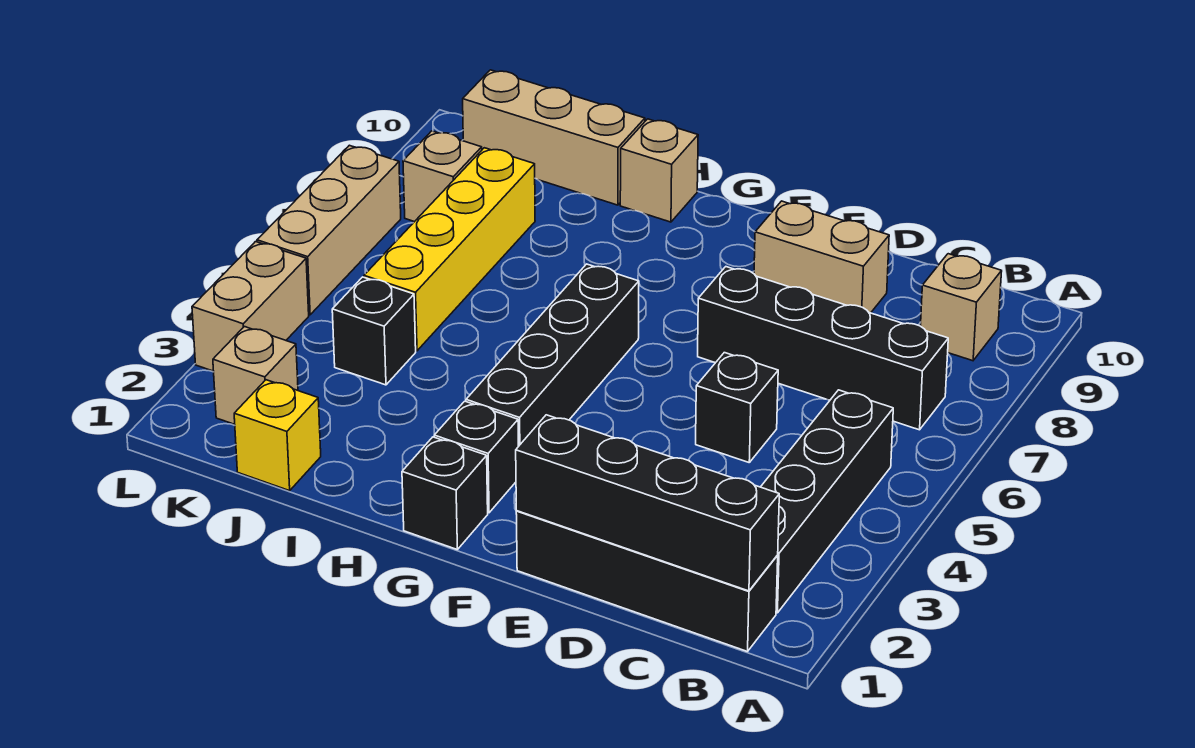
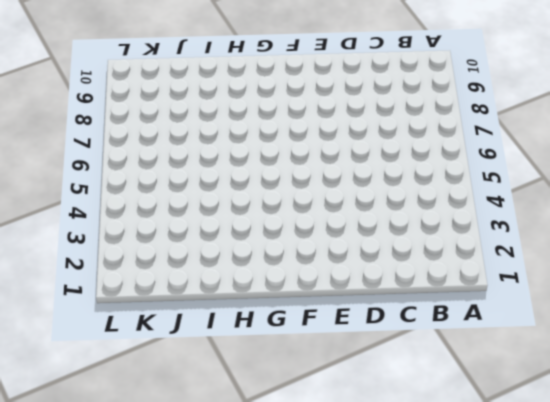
none -> black 1x4 brick [516,511,778,652]
none -> black 1x4 brick [761,390,893,613]
none -> black 1x4 brick [698,267,948,430]

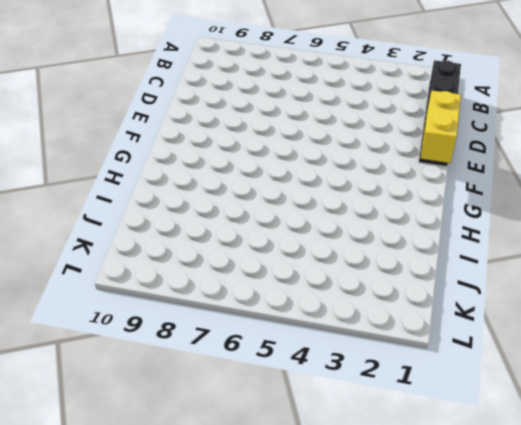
yellow 1x2 brick [421,91,461,163] -> black 1x4 brick [516,415,779,591]
none -> black 1x4 brick [761,390,893,613]
none -> black 1x4 brick [698,267,948,430]
none -> tan 1x1 brick [921,254,1002,361]

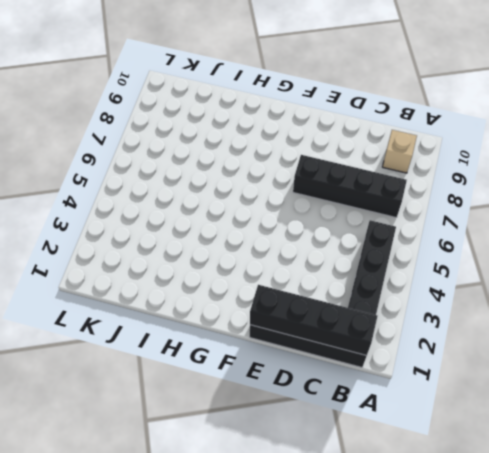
none -> black 1x1 brick [696,353,778,462]
none -> tan 1x2 brick [754,201,889,313]
none -> black 1x1 brick [402,437,488,549]

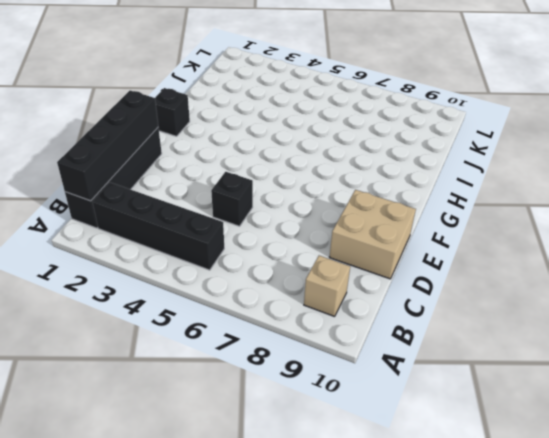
tan 2x2 brick [329,190,416,279] -> tan 1x2 brick [754,201,889,313]
none -> black 1x4 brick [698,267,948,430]
none -> black 1x1 brick [434,401,518,513]
none -> black 1x4 brick [466,264,639,447]

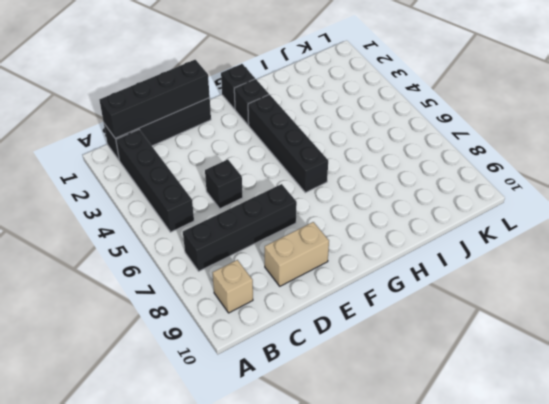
none -> tan 1x1 brick [620,119,698,222]
none -> tan 1x3 brick [463,70,645,205]
none -> yellow 1x1 brick [234,380,321,491]

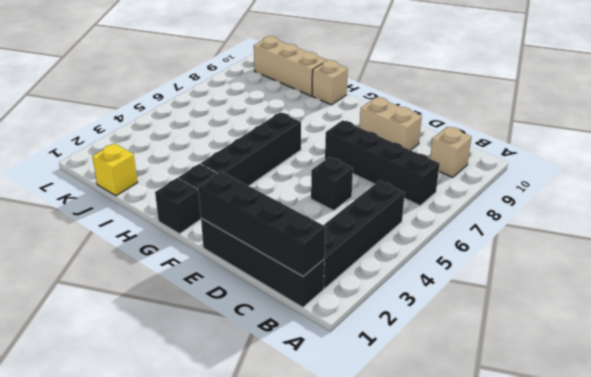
none -> black 1x1 brick [332,277,416,385]
none -> yellow 1x4 brick [364,148,535,351]
none -> tan 1x1 brick [213,327,298,424]

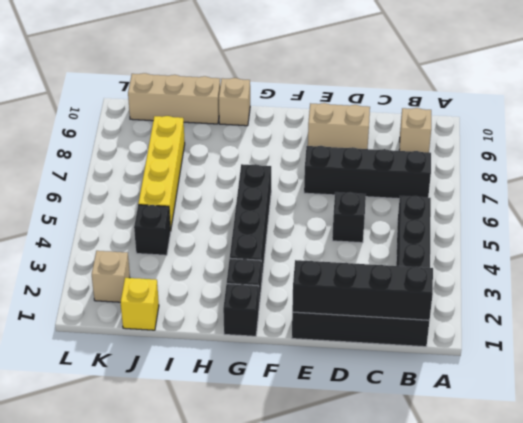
none -> tan 1x1 brick [403,131,482,222]
none -> tan 1x2 brick [192,242,309,371]
none -> tan 1x3 brick [257,145,401,315]

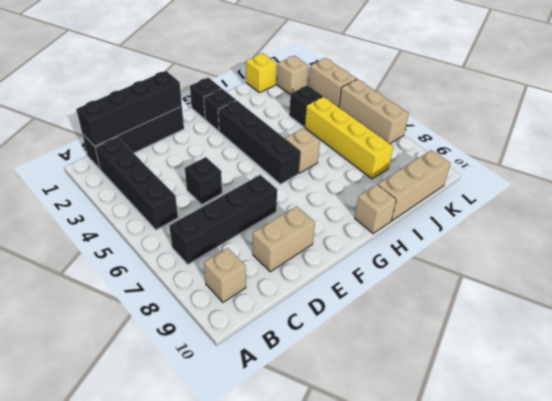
tan 1x1 brick [285,128,320,173] -> tan 1x1 brick moved to [403,131,482,222]

